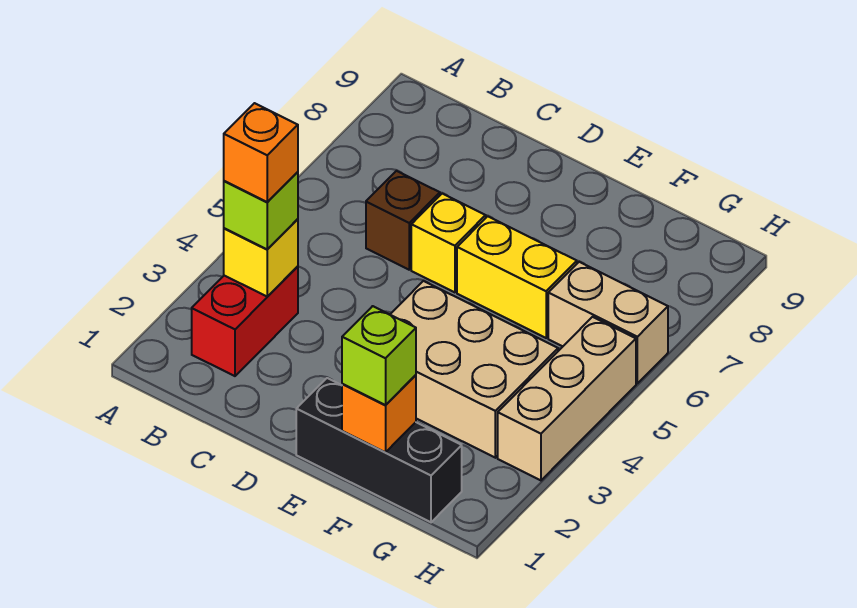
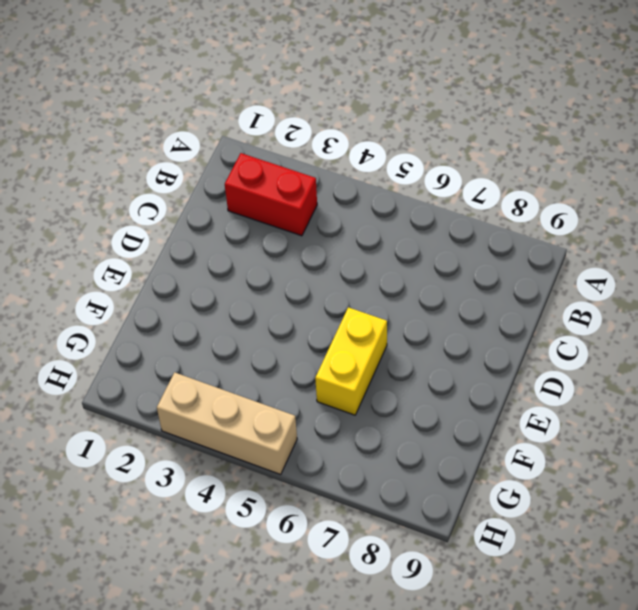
none -> brown 1x1 brick [366,171,440,270]
none -> yellow 1x1 brick [411,194,486,292]
none -> black 1x3 brick [296,378,462,522]

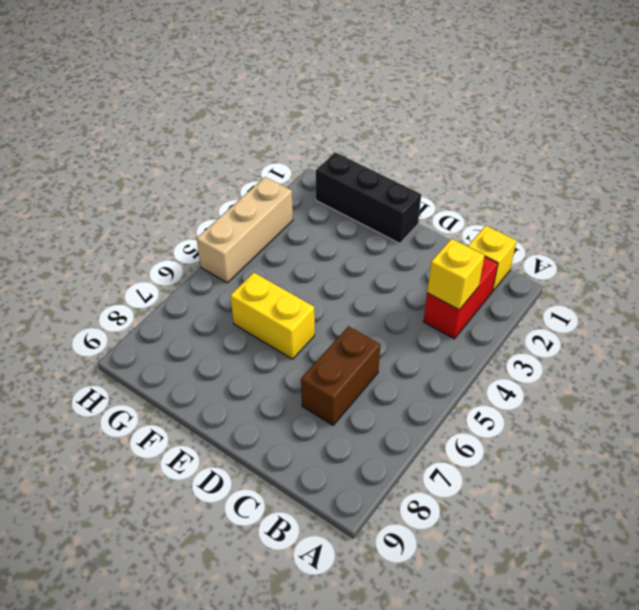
yellow 1x1 brick [468,226,517,291] -> yellow 1x1 brick moved to [411,194,486,292]
brown 1x2 brick [301,326,380,425] -> brown 1x1 brick [366,171,440,270]
none -> tan 2x3 brick [390,281,558,458]
none -> tan 1x2 brick [548,262,668,383]
none -> orange 1x1 brick [342,375,416,452]

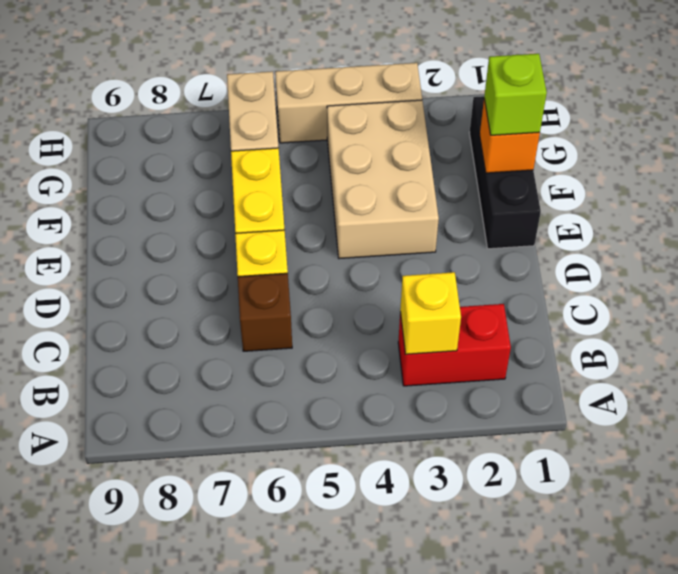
none -> lime 1x1 brick [224,172,298,249]
none -> orange 1x1 brick [224,103,298,202]

